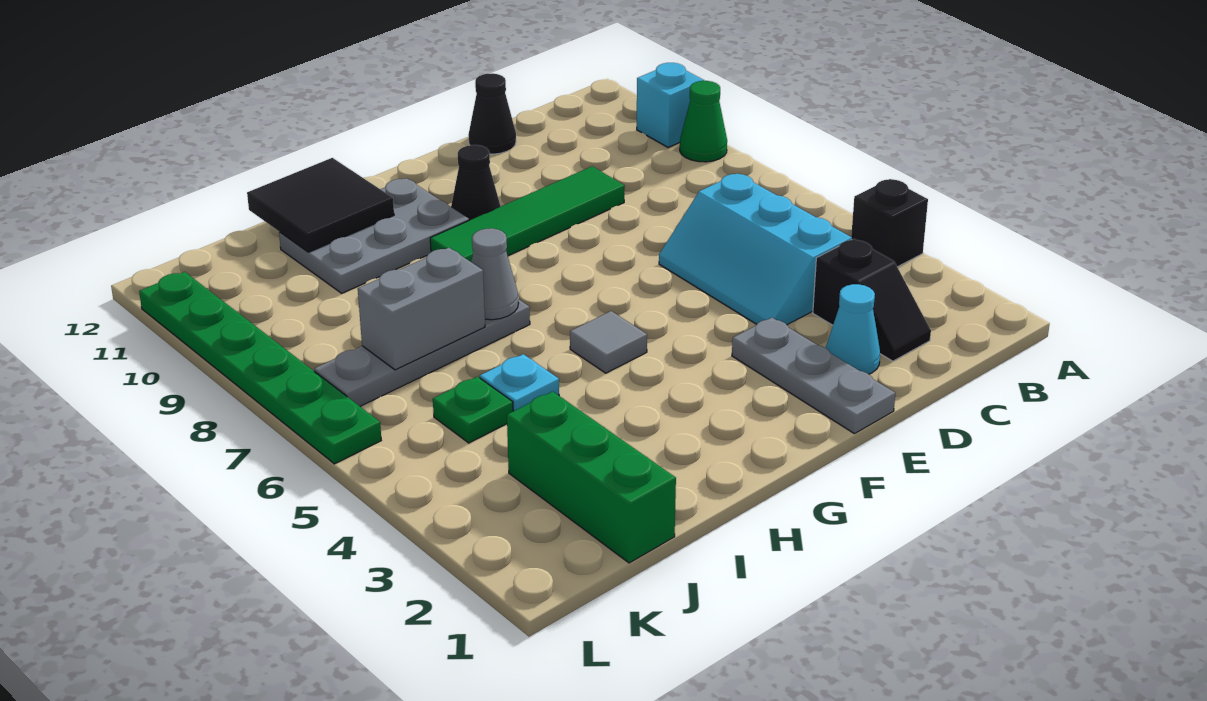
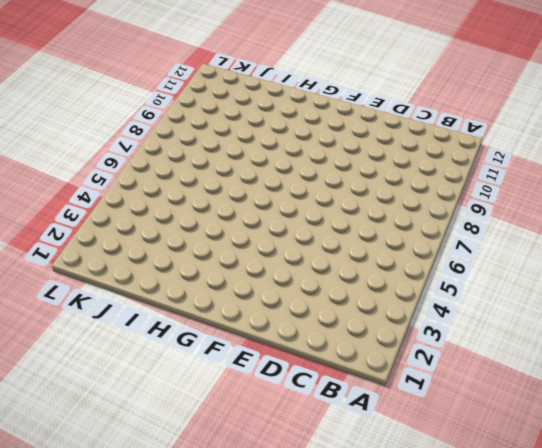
none -> black 1x1 brick [851,179,928,267]
none -> green 1x1 cone [680,81,727,162]
none -> cyan 1x1 brick [637,63,704,148]

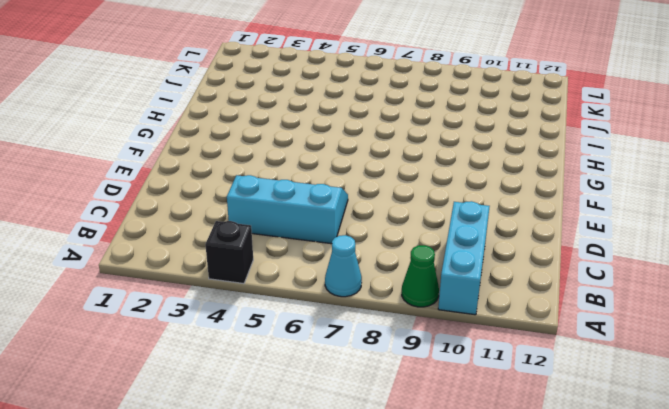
cyan 1x1 cone [325,235,362,297] -> cyan 1x1 cone moved to [826,284,880,374]
cyan 1x3 brick [438,201,490,315] -> cyan 1x1 brick [637,63,704,148]
none -> black 1x2 slope [813,239,931,361]
none -> green 1x4 tile [430,166,625,262]
none -> black 1x1 cone [468,73,516,154]

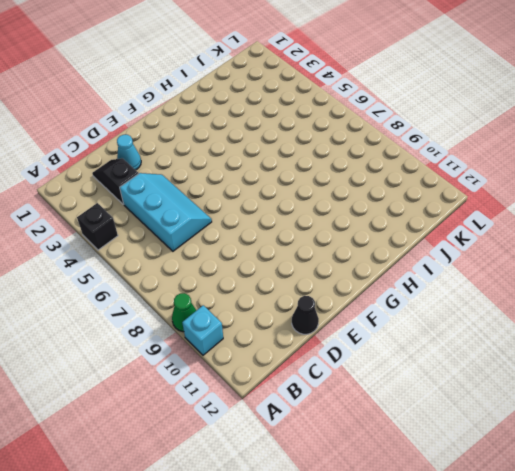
none -> green 1x4 tile [430,166,625,262]
none -> grey 1x3 plate [732,317,895,434]
none -> black 1x1 cone [451,145,501,220]

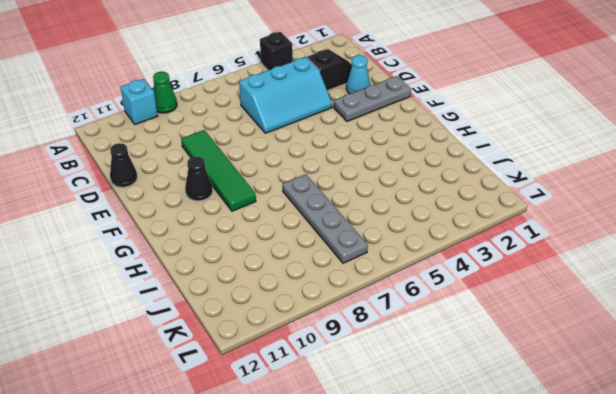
none -> grey 1x1 tile [570,311,647,373]
none -> grey 2x3 plate [279,178,469,293]
none -> cyan 1x1 plate [480,354,559,411]

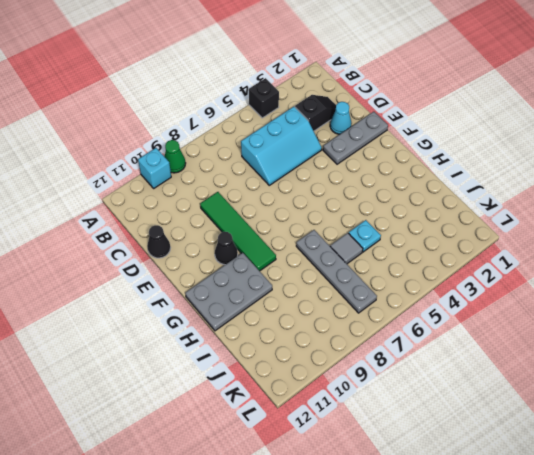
grey 2x3 plate [185,253,272,331] -> grey 2x3 plate turned to [279,178,469,293]
grey 1x1 tile [330,233,363,264] -> grey 1x1 tile moved to [570,311,647,373]
none -> green 1x3 brick [507,391,676,563]
none -> green 1x1 plate [433,377,513,443]
none -> green 1x6 plate [139,272,381,464]

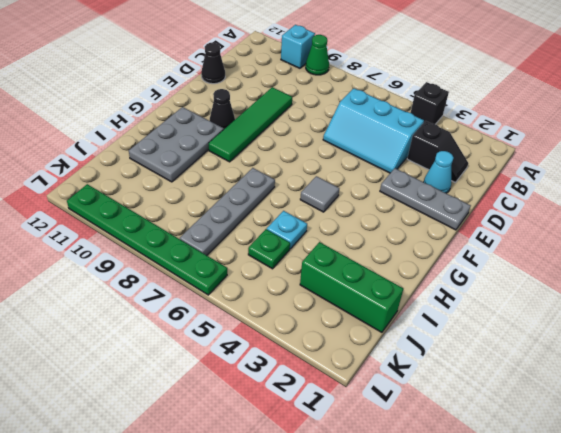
none -> grey 1x1 cone [471,228,518,320]
none -> black 2x2 tile [247,158,394,252]
none -> grey 1x2 brick [358,248,485,370]

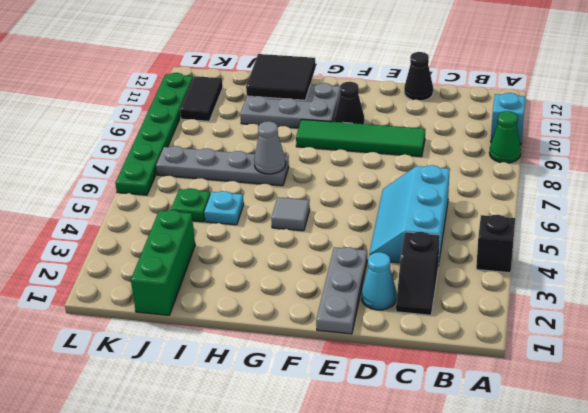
black 1x2 tile [180,76,223,121] -> none
none -> grey 1x2 brick [358,248,485,370]

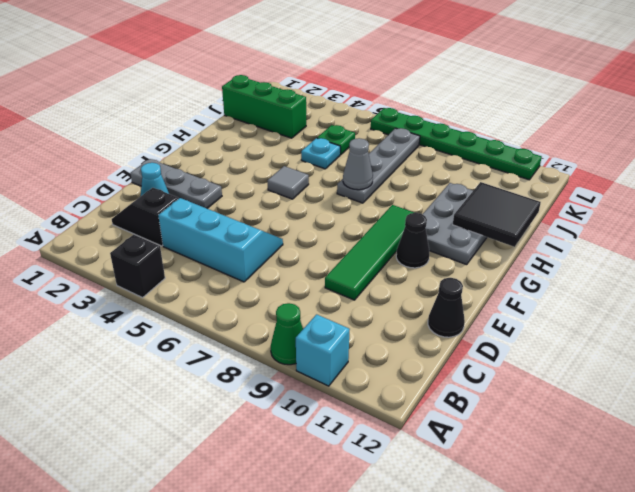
none -> grey 1x2 brick [358,248,485,370]

